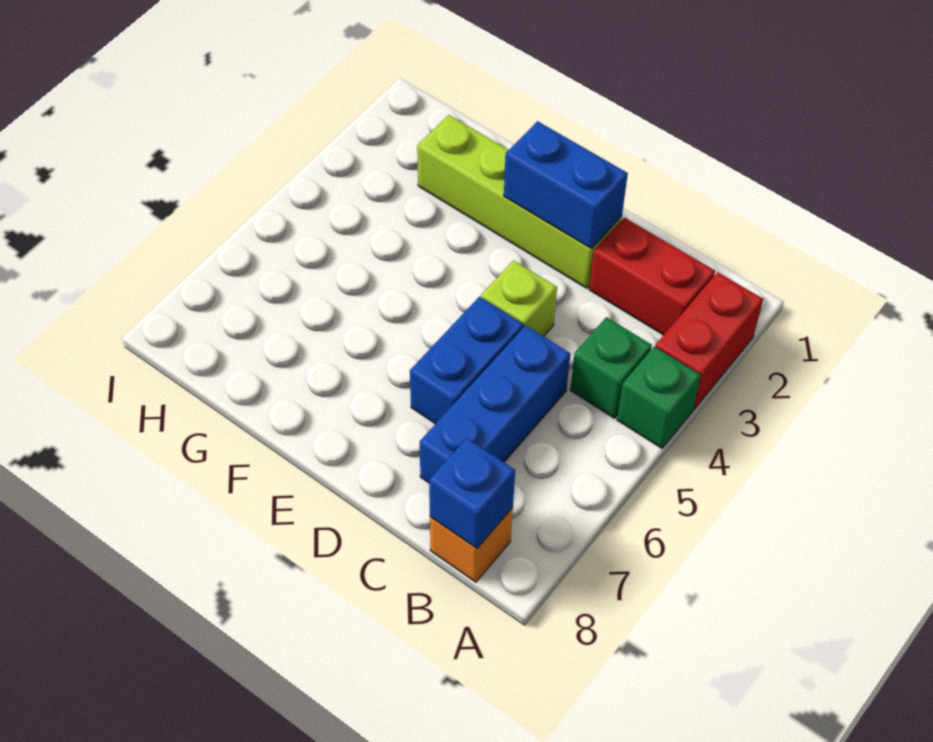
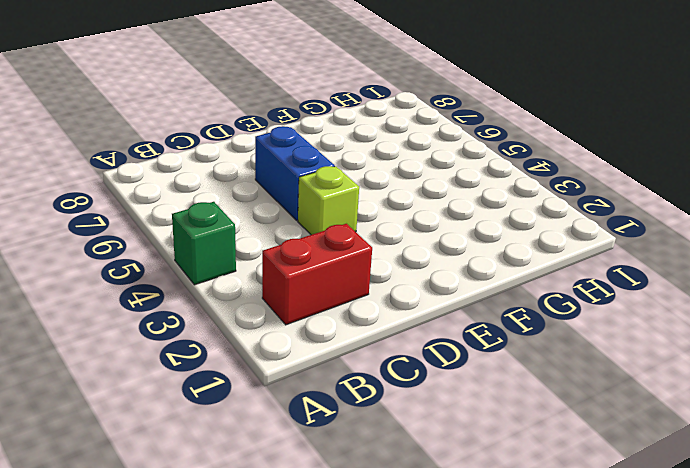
none -> red 1x2 brick [655,272,763,410]
none -> green 1x1 brick [570,317,652,418]

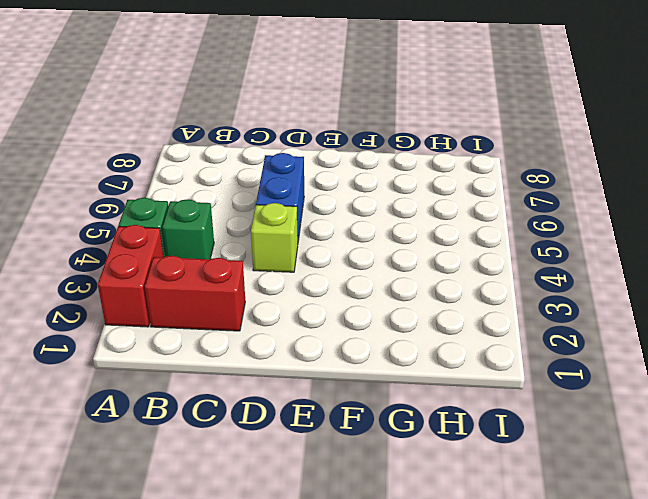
none -> orange 1x1 brick [430,508,513,582]
none -> blue 1x3 brick [420,325,570,483]

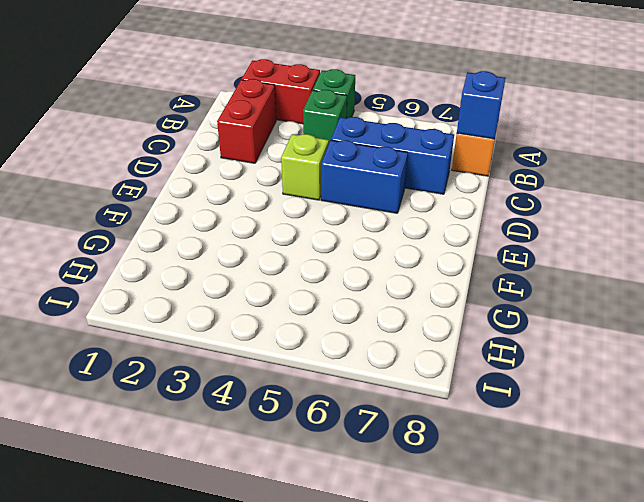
none -> lime 1x4 brick [417,115,622,288]
none -> blue 1x2 brick [504,121,628,249]

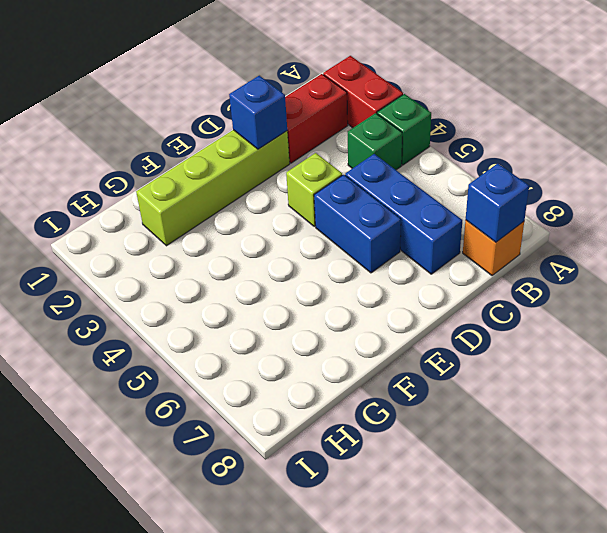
blue 1x1 brick [229,76,287,149] -> blue 1x2 brick [504,121,628,249]

